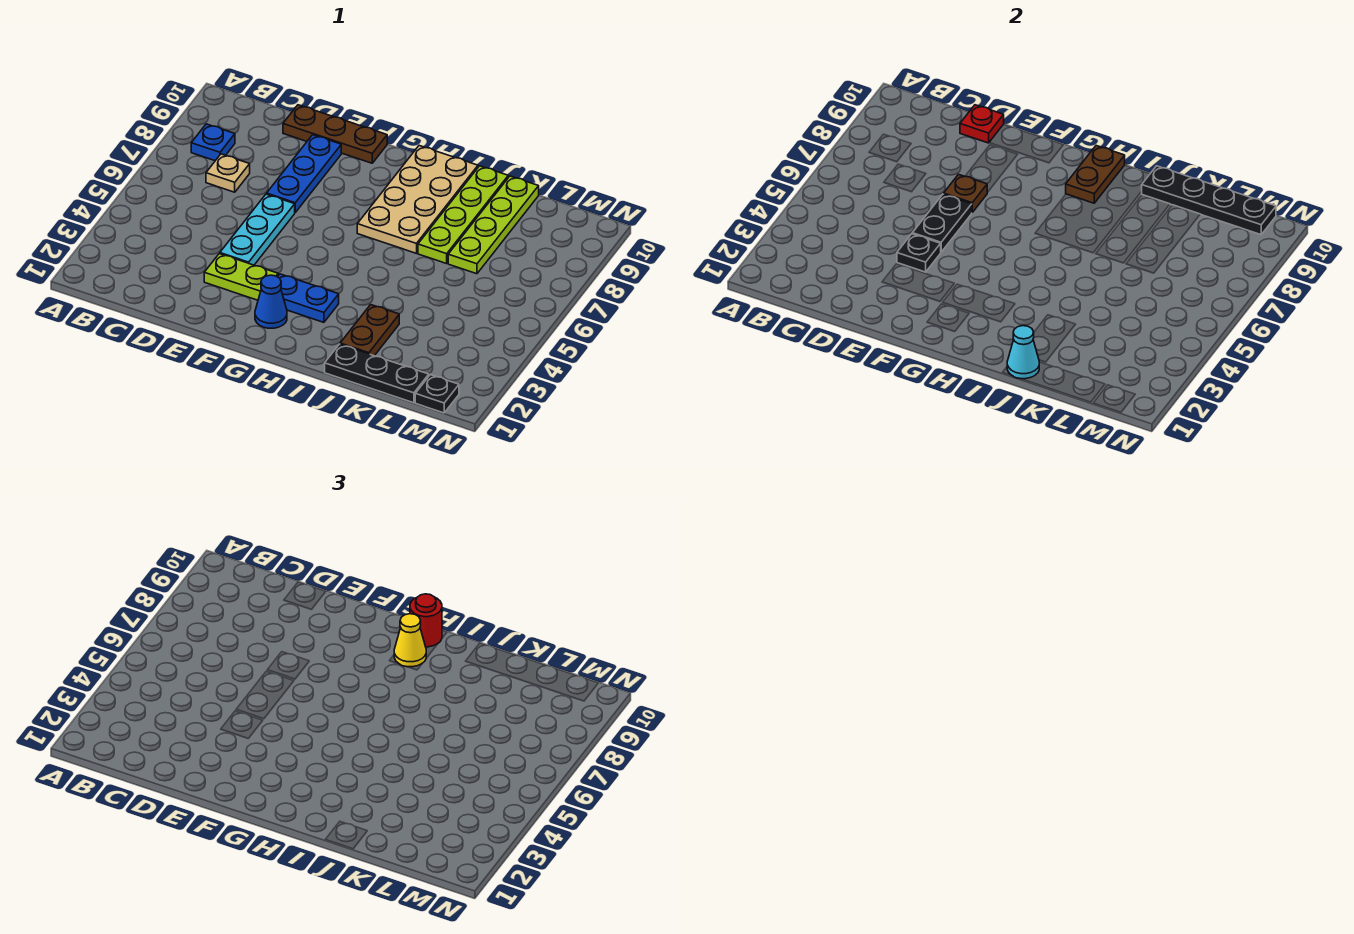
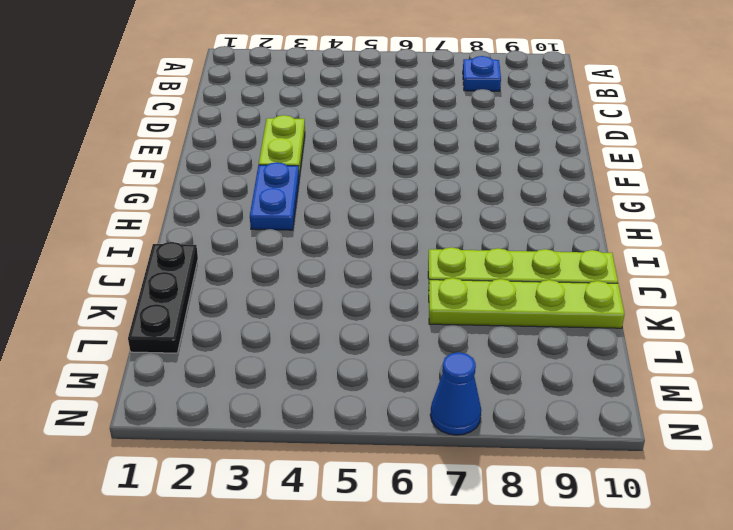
blue 1x1 cone [430,352,481,435] -> blue 1x1 cone moved to [255,275,287,328]
none -> tan 1x1 plate [206,154,250,192]
none -> brown 1x3 plate [283,105,387,163]
none -> cyan 1x3 plate [220,194,295,265]

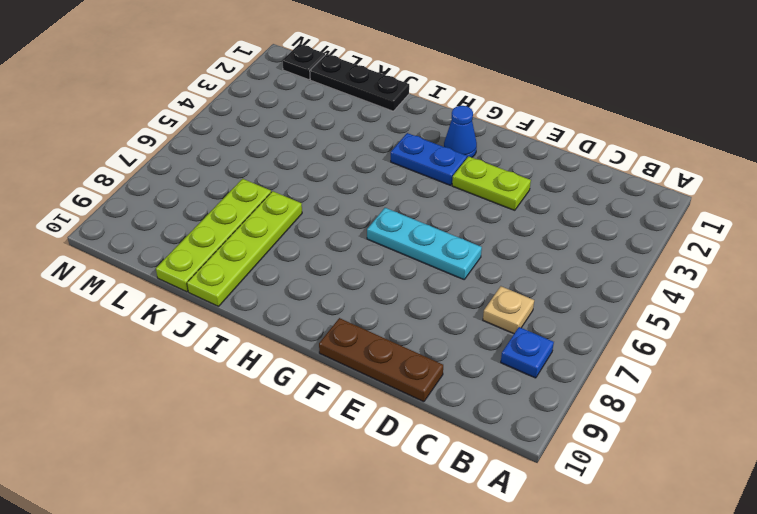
cyan 1x3 plate [367,208,482,279] -> cyan 1x3 plate turned to [220,194,295,265]
none -> blue 1x3 plate [267,135,341,212]
none -> tan 2x4 plate [357,146,478,253]
none -> brown 1x2 plate [340,305,399,356]

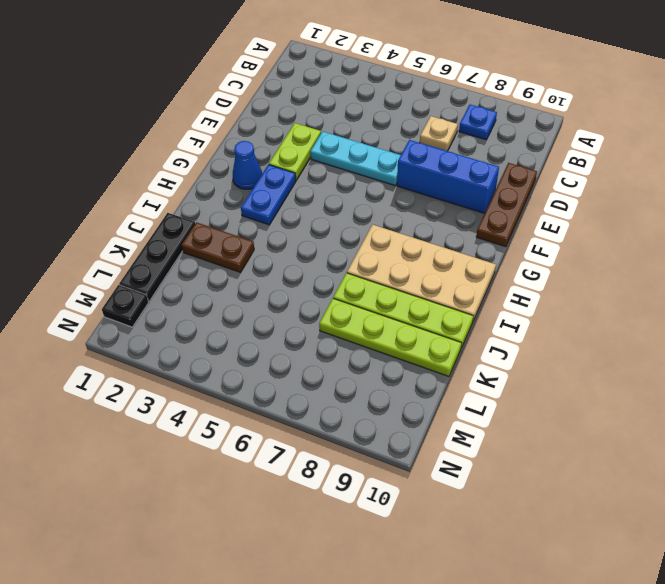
blue 1x3 brick [397,140,499,213] -> blue 1x3 plate [267,135,341,212]
none -> red 1x1 plate [960,105,1004,143]
none -> black 1x1 plate [897,234,941,272]
none -> black 1x2 plate [912,194,972,252]

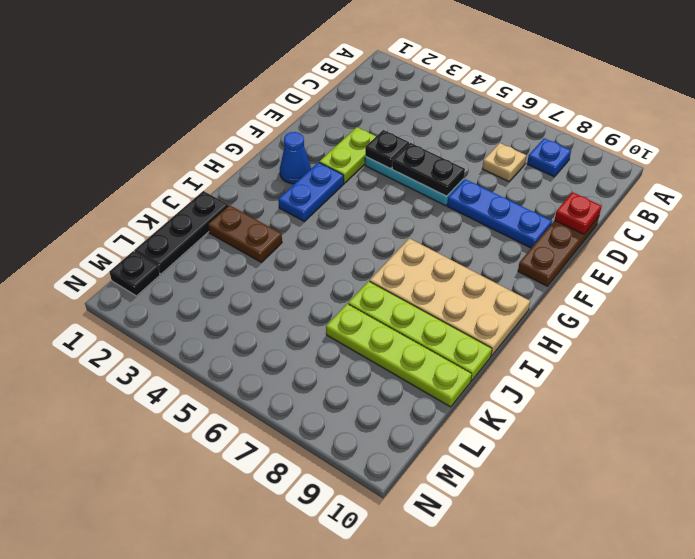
none -> brown 1x1 plate [944,174,987,212]
none -> brown 1x2 plate [1066,146,1125,203]
none -> cyan 1x1 cone [1007,326,1039,379]

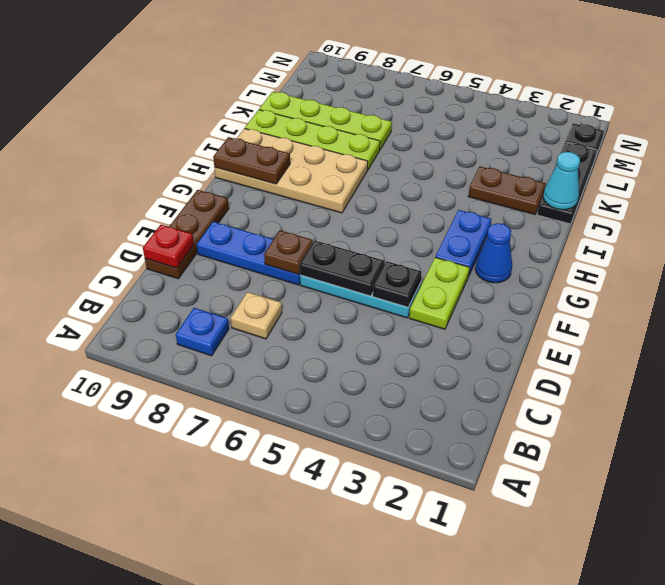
none -> black 1x4 plate [1142,166,1276,235]
none -> yellow 1x1 cone [394,614,426,667]
none -> red 1x1 round brick [410,594,442,647]

